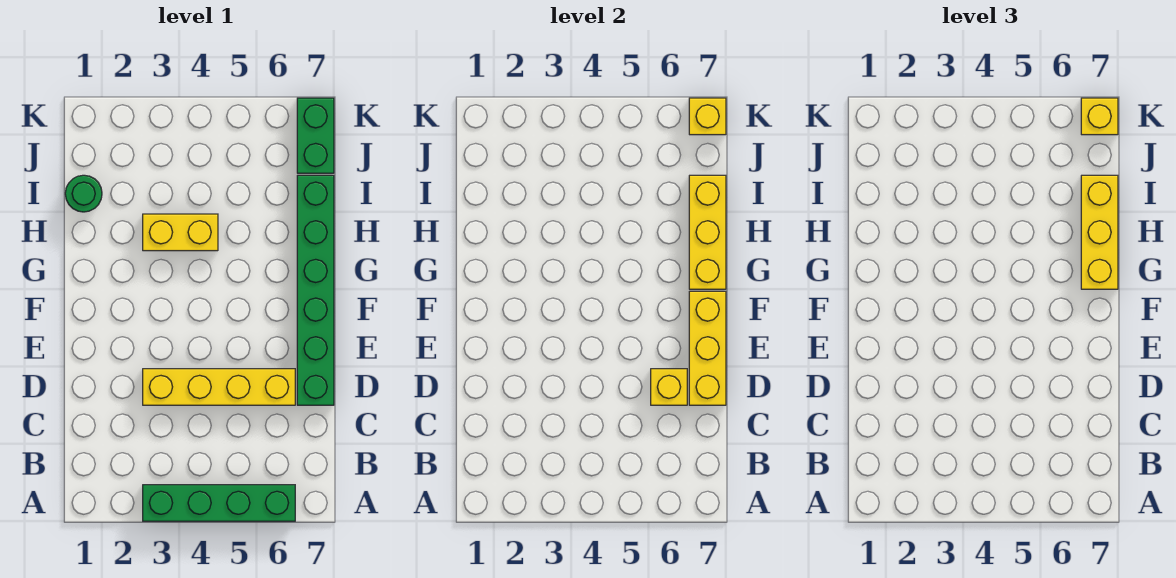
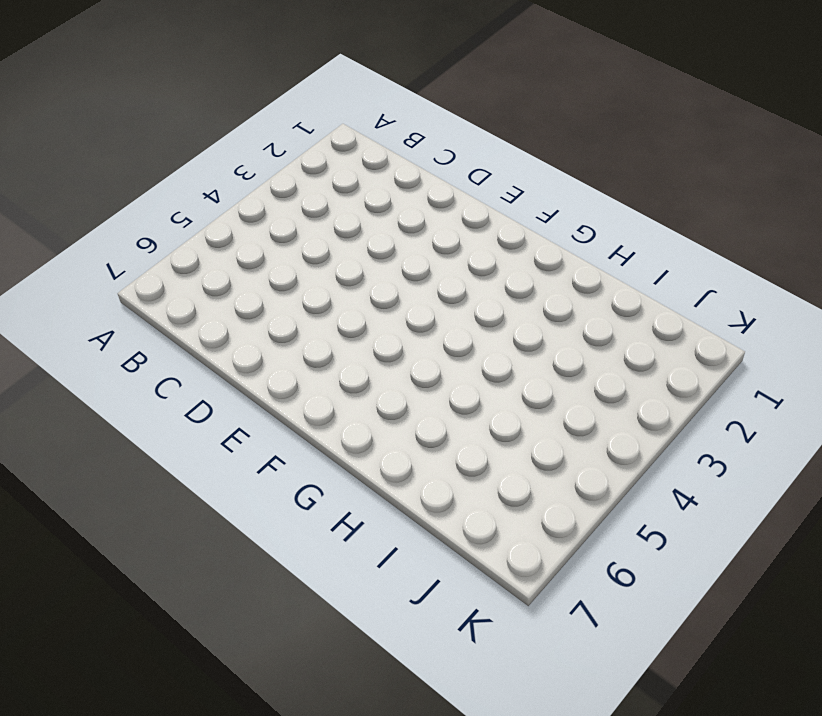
none -> green 1x4 brick [143,485,295,521]
none -> yellow 1x4 brick [143,369,295,405]
none -> green 1x6 brick [297,175,334,405]

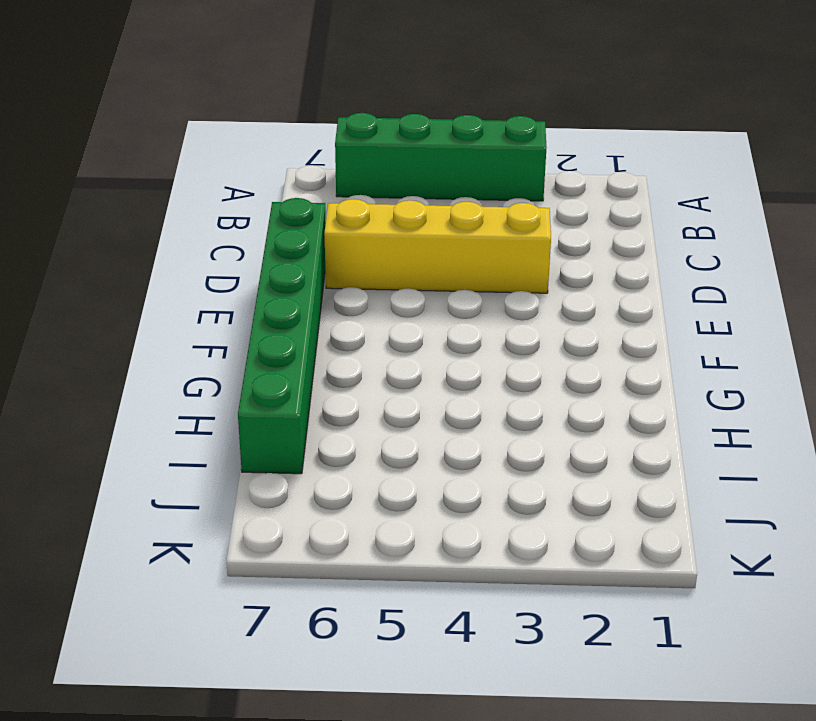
none -> yellow 1x2 brick [143,214,218,251]
none -> green 1x1 round brick [65,175,102,212]
none -> green 1x2 brick [297,98,334,173]

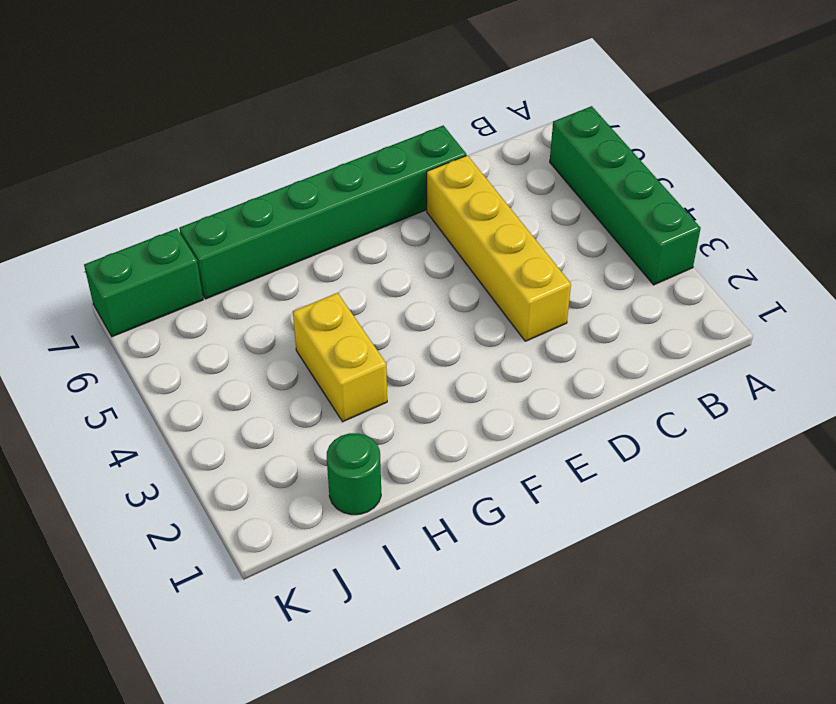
none -> yellow 1x1 brick [651,369,687,405]
none -> yellow 1x3 brick [689,291,726,405]
none -> yellow 1x3 brick [689,175,726,289]

